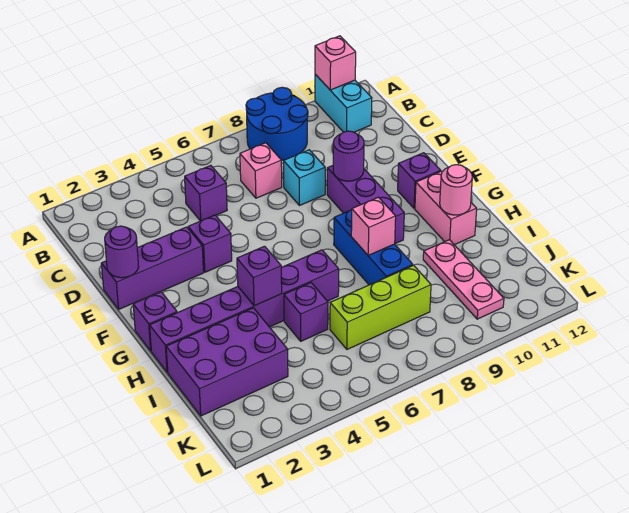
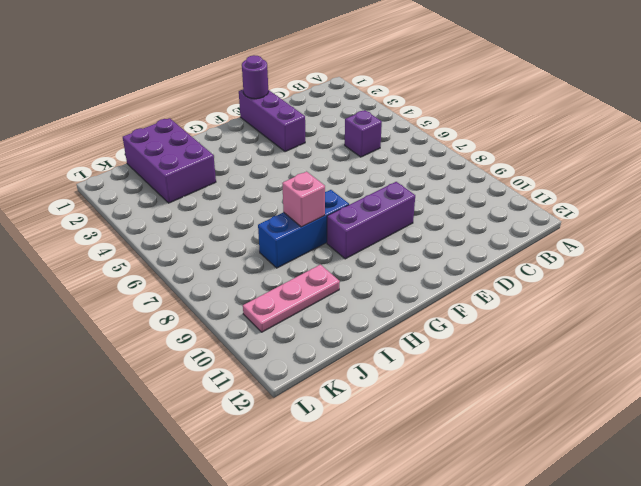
none -> blue 2x2 round brick [246,87,308,161]
none -> cyan 1x2 brick [315,74,372,132]
none -> pink 1x1 brick [240,143,282,198]

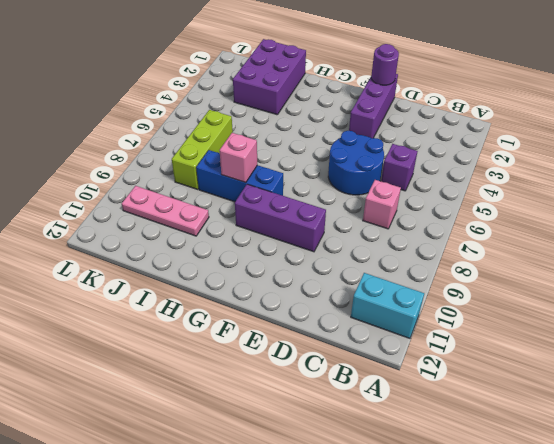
blue 2x2 round brick [328,131,384,195] -> blue 2x2 round brick moved to [246,87,308,161]
none -> cyan 1x1 brick [284,150,325,206]
none -> purple 1x1 brick [188,215,232,272]
none -> purple 1x1 brick [398,153,441,208]

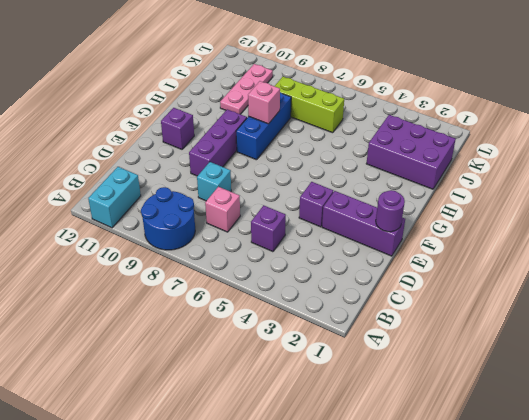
none -> purple 1x1 brick [133,292,177,351]
none -> pink 1x2 brick [415,171,477,245]
none -> purple 1x6 brick [150,250,339,372]

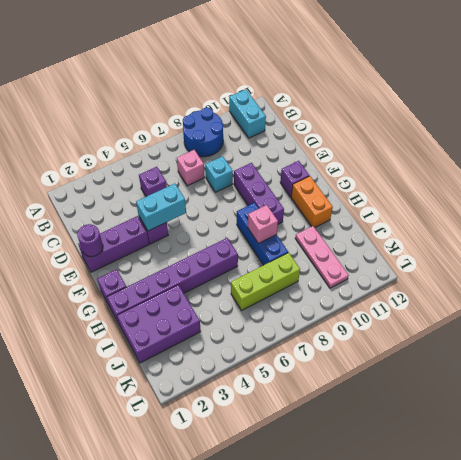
cyan 1x2 brick [136,184,186,231] -> none
orange 1x2 brick [291,176,333,227] -> pink 1x2 brick [415,171,477,245]
none -> purple 1x1 brick [284,283,328,341]
none -> pink 1x1 brick [315,36,356,90]
none -> purple 1x1 round brick [333,131,364,181]

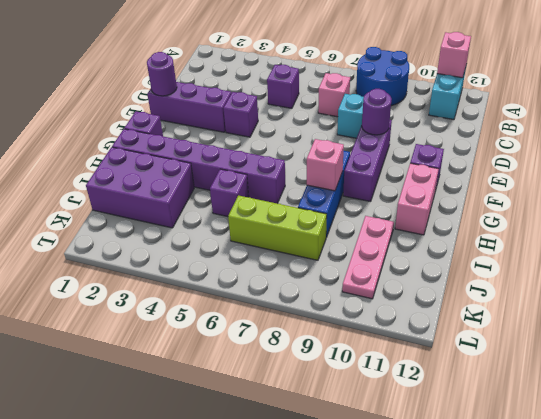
none -> purple 1x1 brick [237,246,282,306]
none -> pink 1x1 round brick [440,165,472,215]

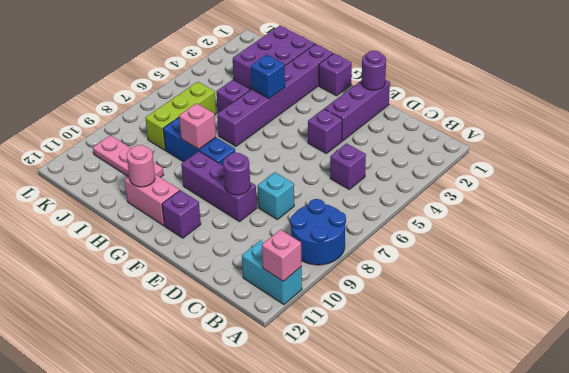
blue 1x1 brick [251,55,285,99] -> purple 1x1 brick [237,246,282,306]
none -> pink 1x1 brick [240,143,282,198]

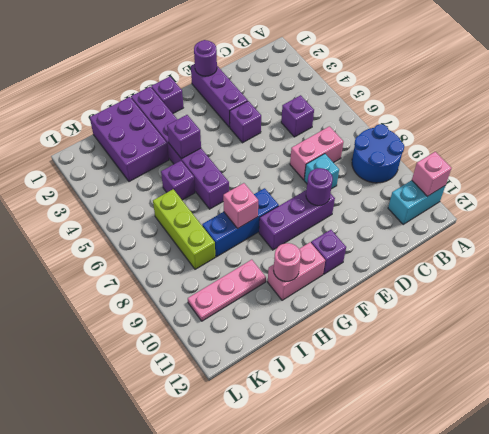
pink 1x2 brick [290,126,343,180] -> pink 1x1 brick [240,143,282,198]

